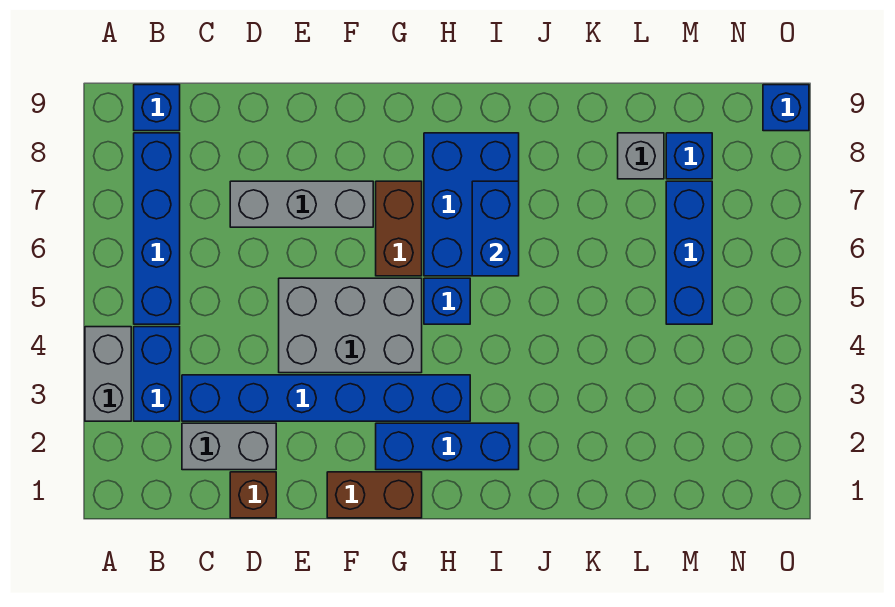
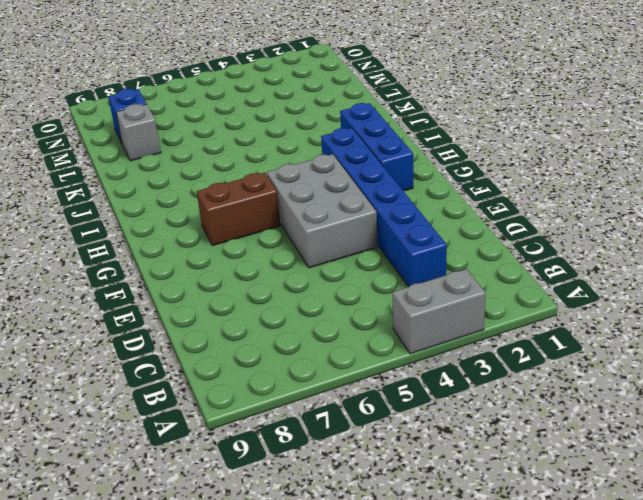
none -> blue 1x2 brick [134,327,180,421]
none -> blue 1x4 brick [134,133,180,324]
none -> blue 1x1 brick [134,85,180,131]

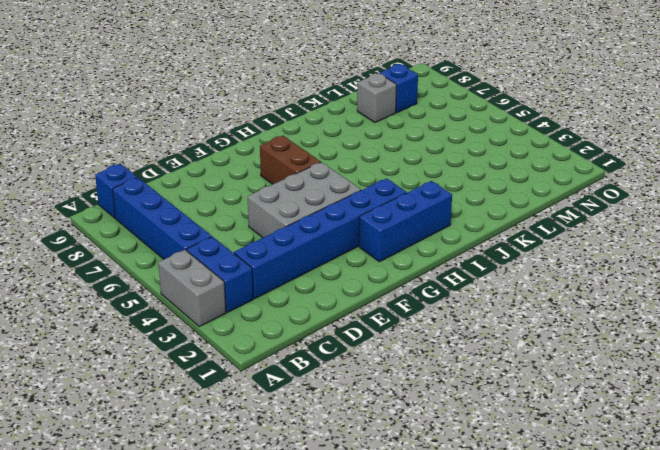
none -> grey 1x2 brick [182,423,276,470]
none -> brown 1x1 brick [230,472,276,518]
none -> grey 1x3 brick [230,181,373,227]

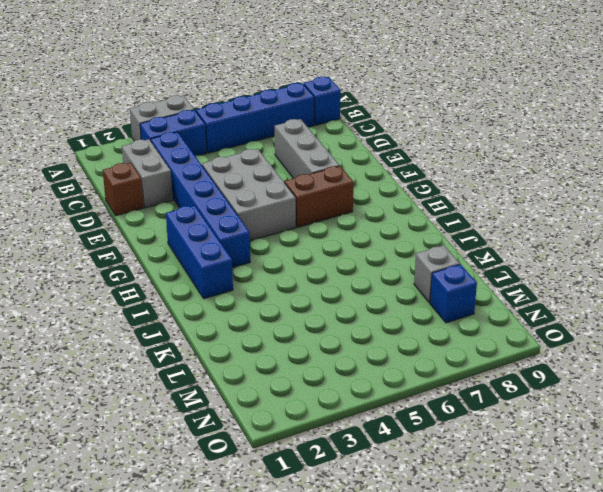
none -> brown 1x2 brick [327,472,422,518]
none -> blue 1x1 brick [424,278,470,324]
none -> blue 2x3 brick [424,133,519,276]

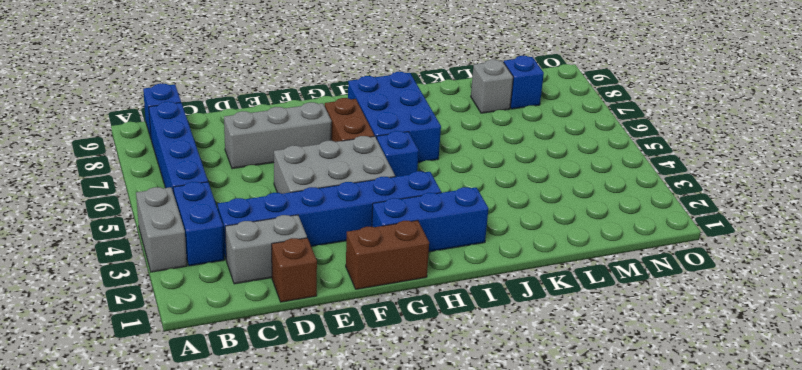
none -> blue 1x3 brick [666,181,712,324]
none -> blue 1x1 brick [763,85,809,131]
none -> blue 1x2 brick [472,181,519,276]

